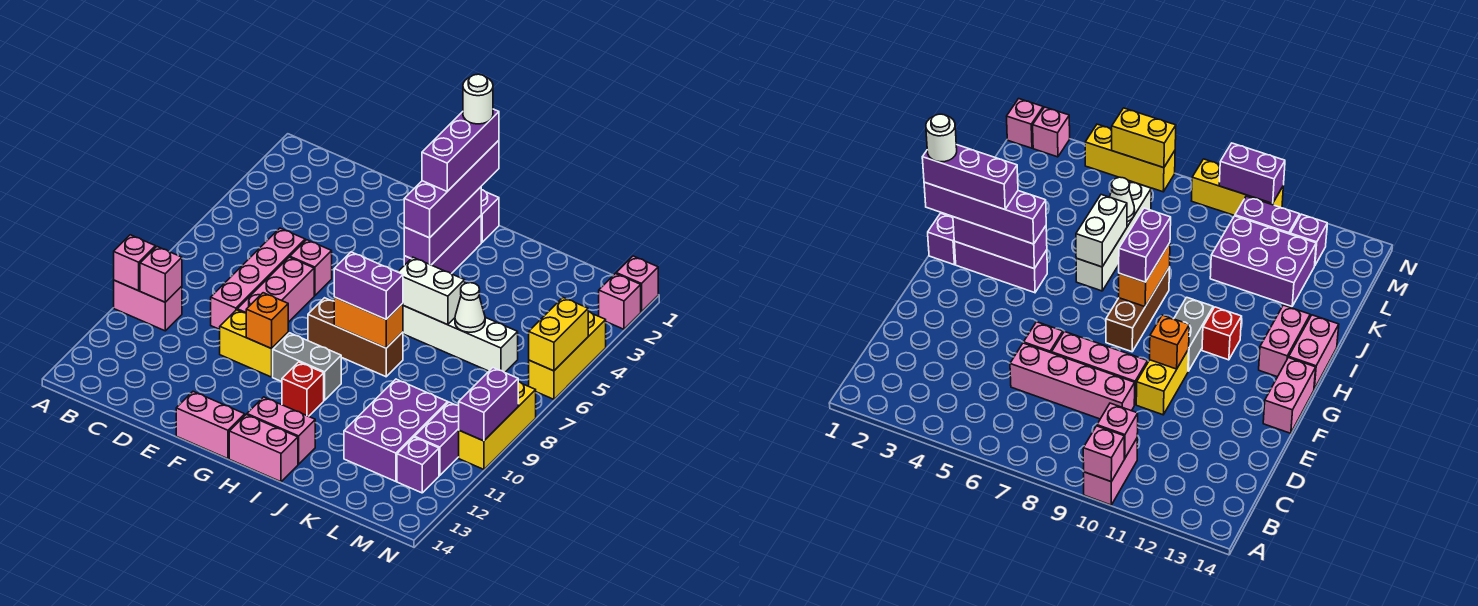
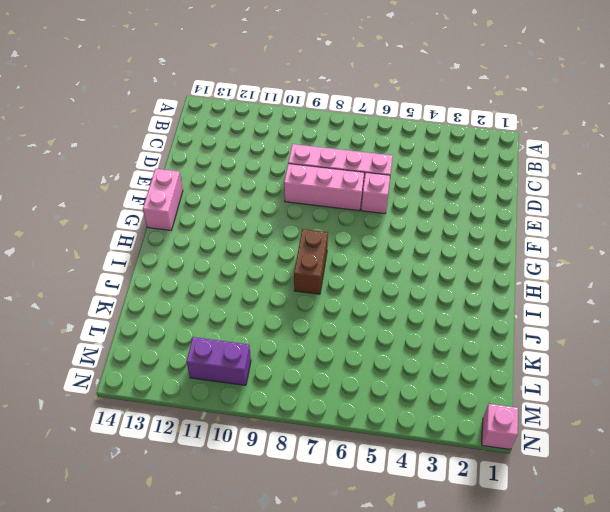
brown 1x2 brick [294,229,328,294] -> brown 1x3 brick [308,298,403,377]
none -> pink 1x2 brick [114,280,182,331]
none -> yellow 1x2 brick [220,310,288,377]
none -> grey 1x2 brick [273,333,341,400]
none -> purple 1x1 brick [481,190,499,242]

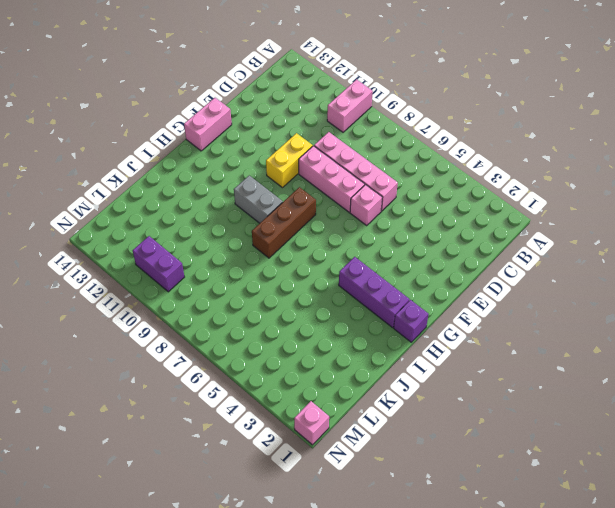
grey 1x2 brick [234,176,283,223] -> grey 1x2 brick turned to [273,333,341,400]
none -> red 1x1 brick [282,362,324,416]
none -> pink 1x2 brick [247,397,315,464]
none -> pink 1x2 brick [229,415,298,482]
none -> white 1x4 brick [403,306,518,372]

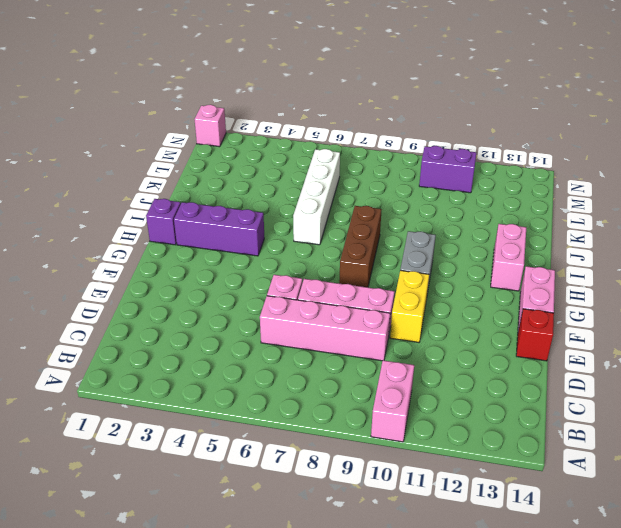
red 1x1 brick [516,309,554,361] -> red 1x1 brick moved to [282,362,324,416]
none -> pink 1x2 brick [229,415,298,482]
none -> purple 2x3 brick [344,379,448,481]
none -> purple 1x1 brick [397,437,439,493]
none -> pink 1x1 brick [599,274,641,329]

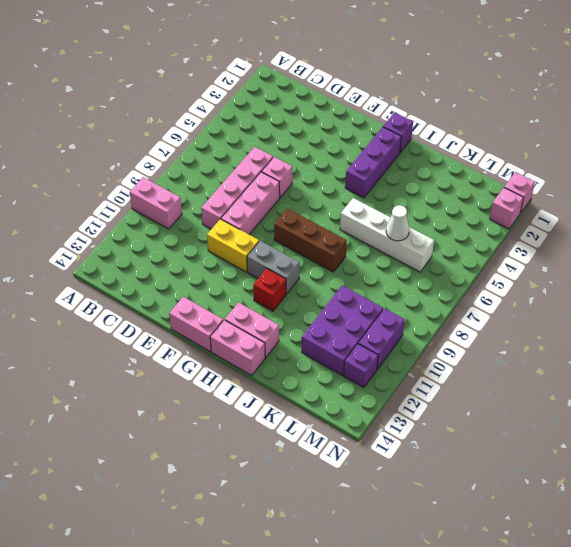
none -> yellow 1x3 brick [529,312,606,399]
none -> yellow 1x3 brick [459,382,536,469]
none -> pink 1x1 brick [114,235,155,291]
none -> pink 1x1 brick [140,247,182,302]

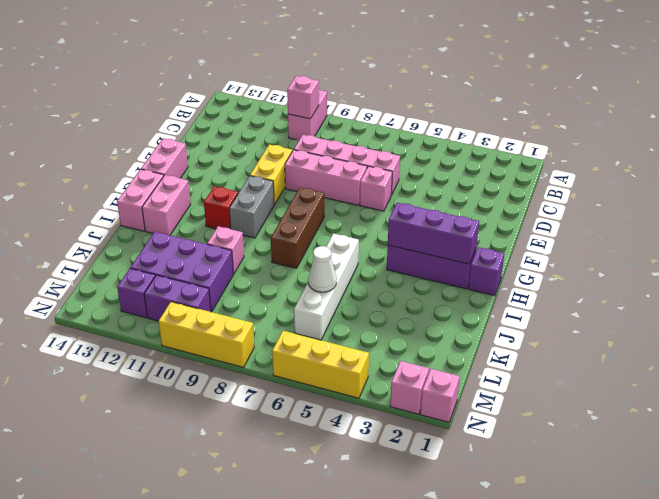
pink 1x1 brick [207,226,244,274] -> pink 1x1 brick moved to [114,235,155,291]
none -> orange 1x1 brick [246,293,288,349]
none -> orange 1x2 brick [334,297,403,348]
none -> white 1x2 brick [398,257,465,325]
none -> yellow 1x2 brick [529,298,588,371]

